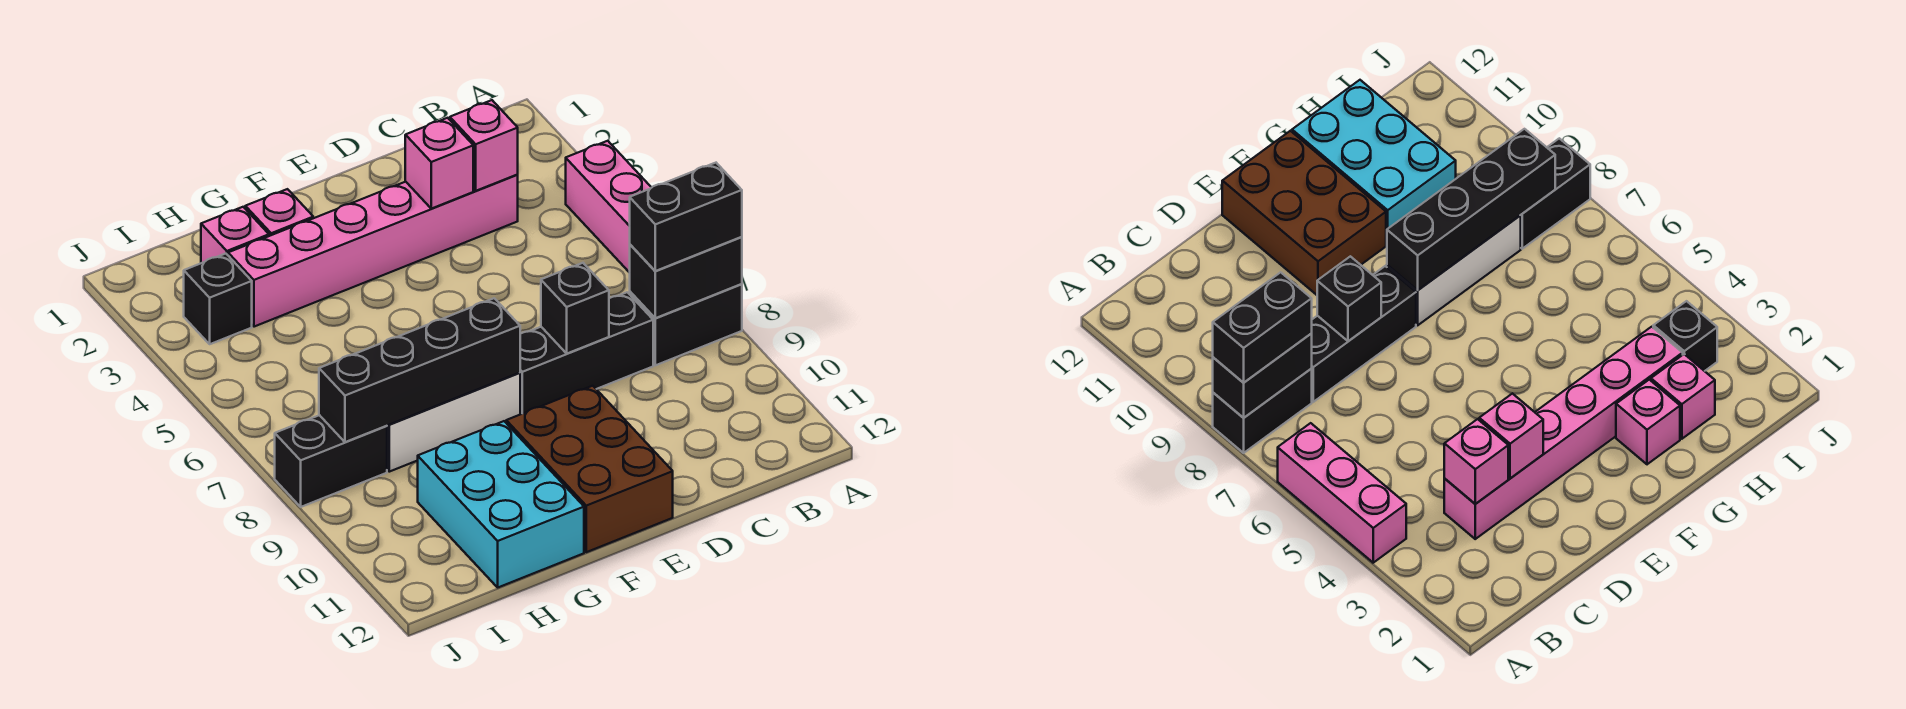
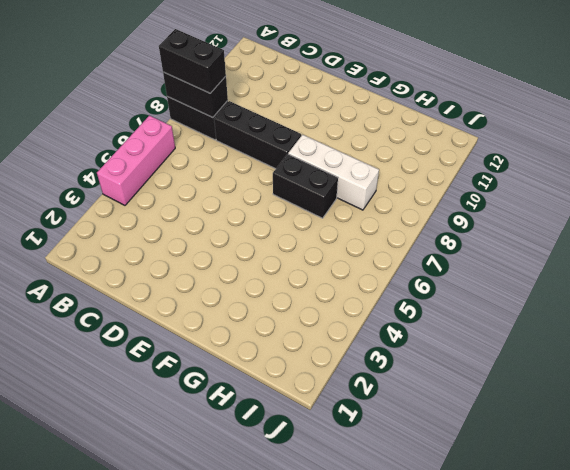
black 1x2 brick [273,154,338,218] -> black 1x2 brick moved to [275,415,387,507]
none -> pink 1x6 brick [228,174,518,327]
none -> brown 2x3 brick [506,386,673,552]
none -> pink 1x1 brick [245,189,313,236]

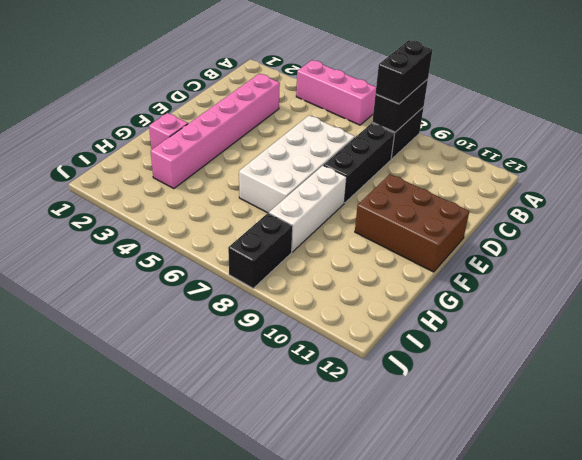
white 2x4 brick [239,116,355,213] -> none
none -> cyan 2x3 brick [418,421,584,587]
none -> pink 1x1 brick [201,207,269,263]
none -> black 1x1 brick [184,254,252,344]

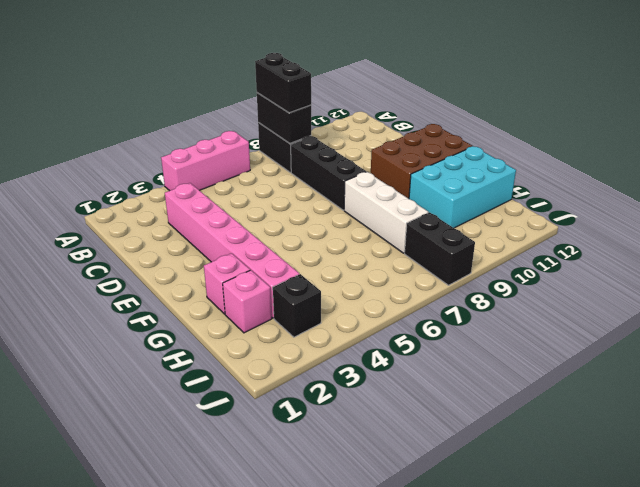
none -> pink 1x1 brick [450,100,518,191]
none -> pink 1x1 brick [405,118,473,209]
none -> black 1x1 brick [541,263,609,353]

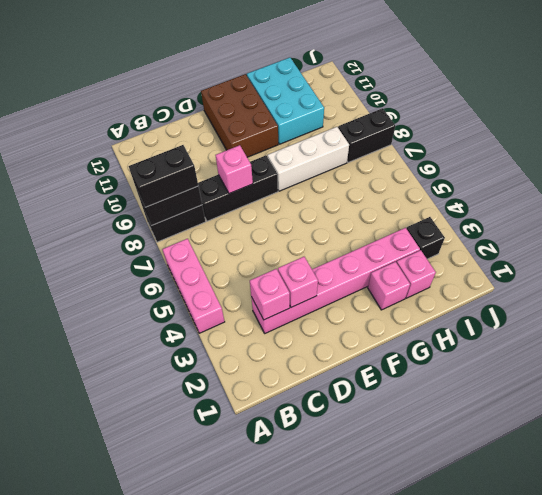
pink 1x1 brick [216,145,253,194] -> black 1x1 brick [541,263,609,353]
none -> black 1x4 brick [319,298,520,442]

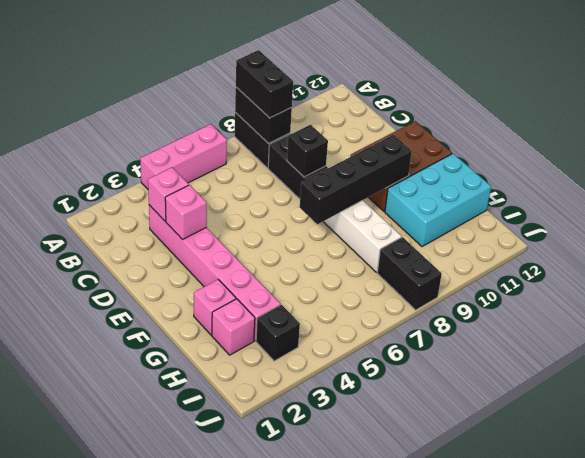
black 1x4 brick [300,135,412,224] -> black 1x4 brick turned to [319,298,520,442]

